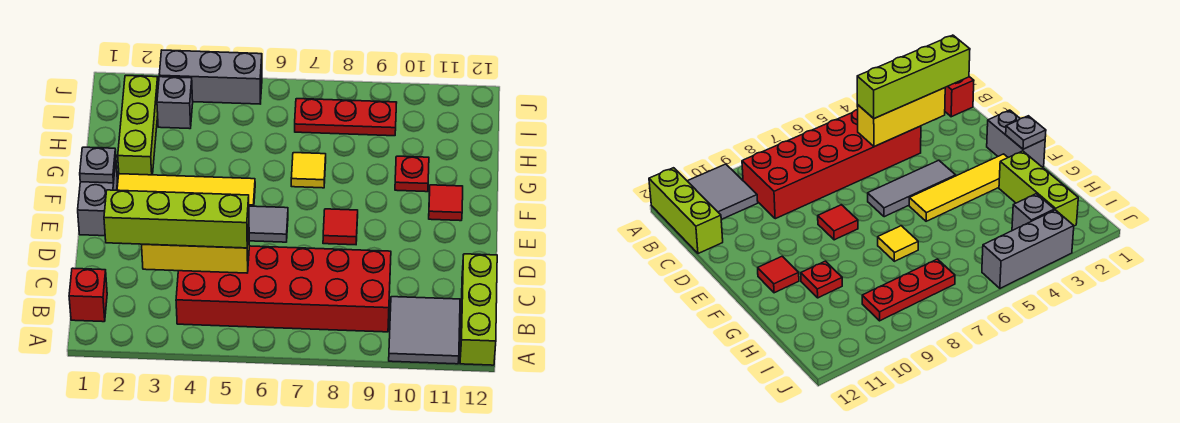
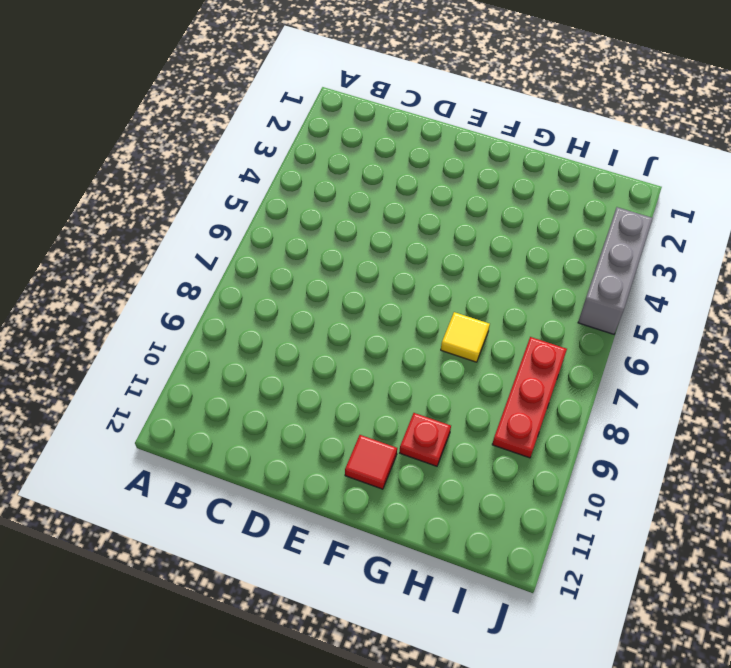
none -> grey 2x2 tile [389,297,460,364]
none -> lime 1x3 brick [460,254,497,365]
none -> red 1x1 brick [69,268,107,322]

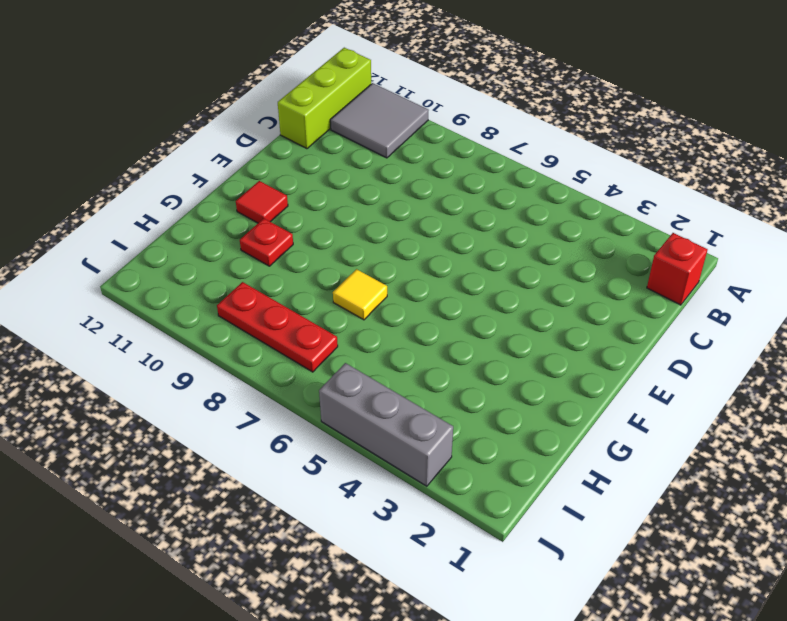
none -> red 2x6 brick [176,246,391,332]
none -> grey 1x2 brick [78,161,117,236]
none -> grey 1x3 tile [249,206,288,242]

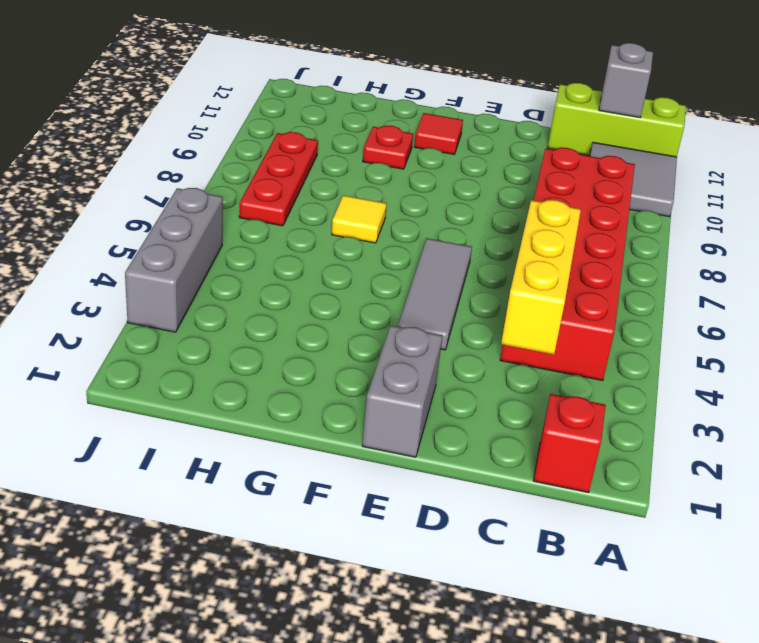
grey 1x1 brick [599,43,653,117] -> grey 1x1 brick moved to [157,77,193,129]
grey 1x2 brick [362,326,442,457] -> grey 1x2 brick turned to [78,161,117,236]
none -> red 1x1 tile [323,209,358,245]
none -> yellow 1x4 tile [117,174,255,206]
none -> lime 1x3 brick [118,76,158,175]

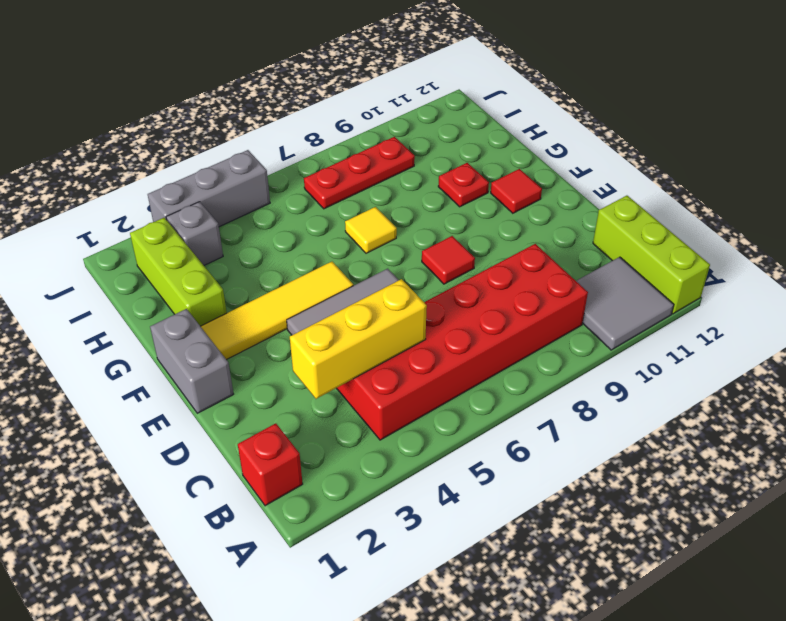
none -> grey 1x1 plate [80,147,116,183]
none -> lime 1x4 brick [104,190,249,248]

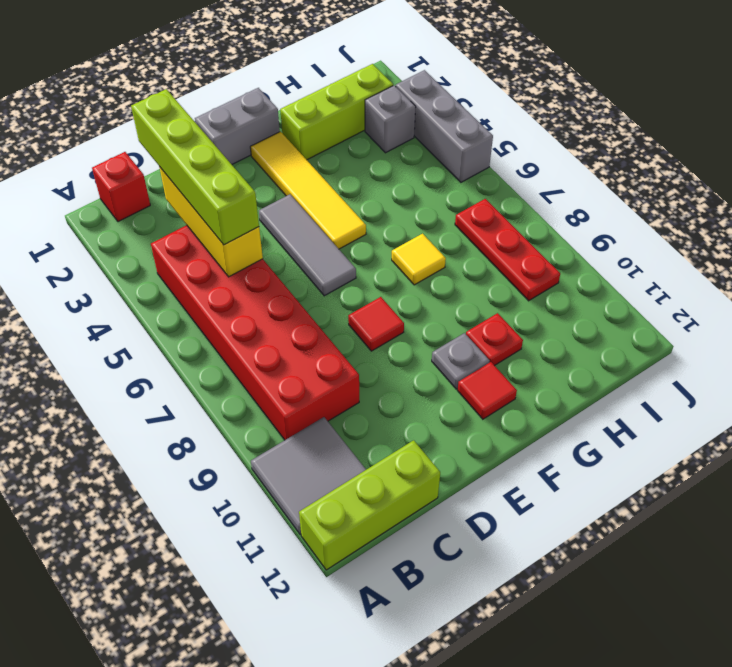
grey 1x1 plate [432,333,490,389] -> grey 1x1 plate moved to [80,147,116,183]

